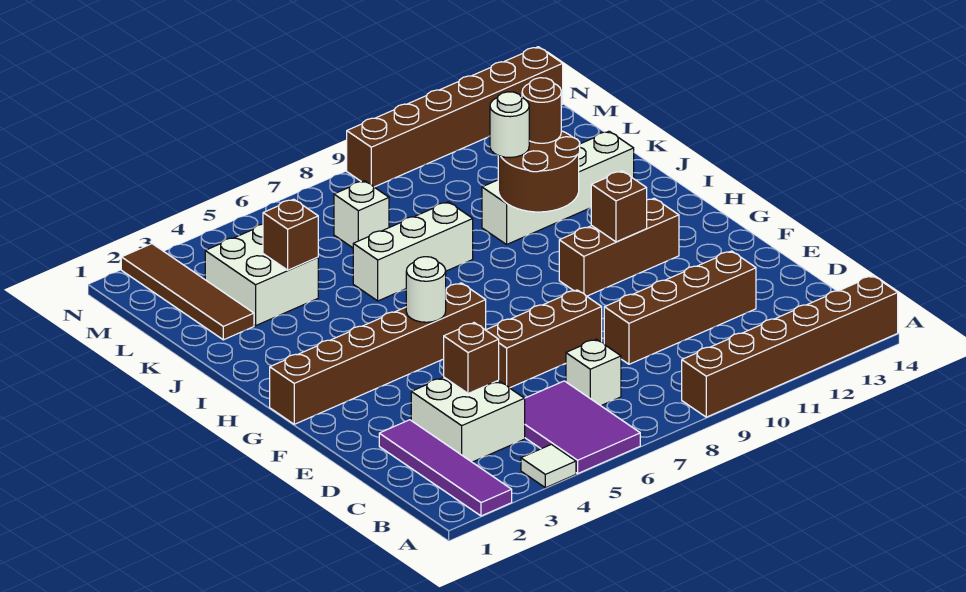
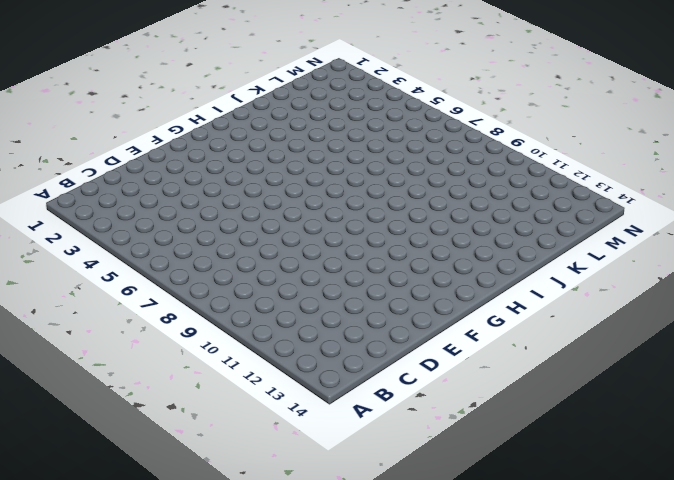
none -> purple 1x4 tile [379,420,512,516]
none -> white 1x1 tile [521,444,576,488]
none -> purple 2x3 tile [525,381,640,474]

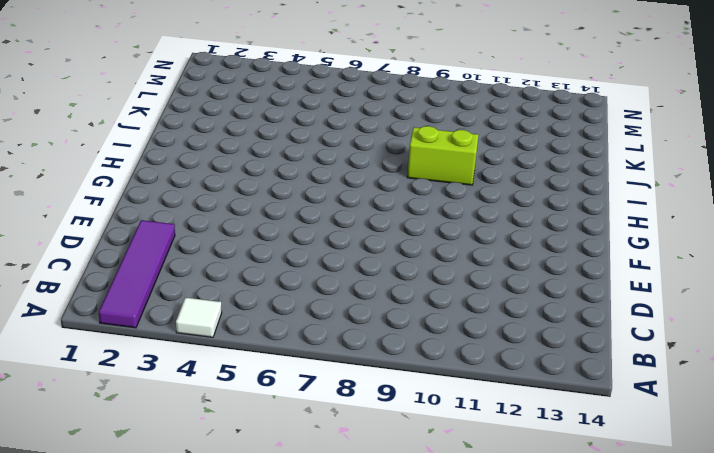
lime 1x2 brick [407,126,478,185] -> none
none -> purple 2x3 tile [525,381,640,474]
none -> brown 1x6 brick [682,276,898,417]
none -> white 2x2 brick [411,377,525,462]

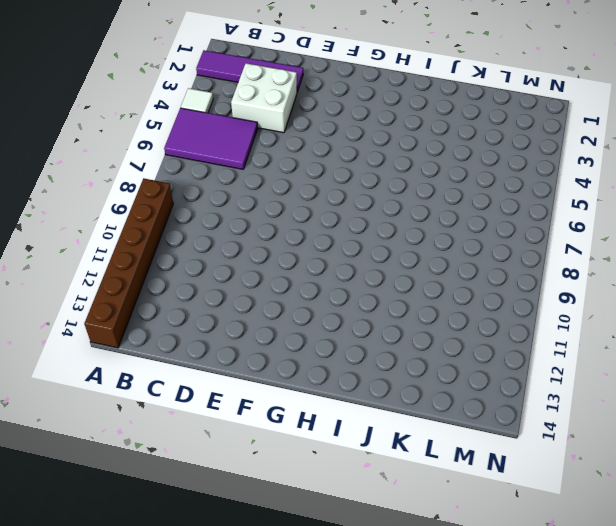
none -> white 1x1 brick [566,339,621,406]
none -> brown 1x4 brick [604,251,756,364]
none -> brown 1x3 brick [486,290,602,388]

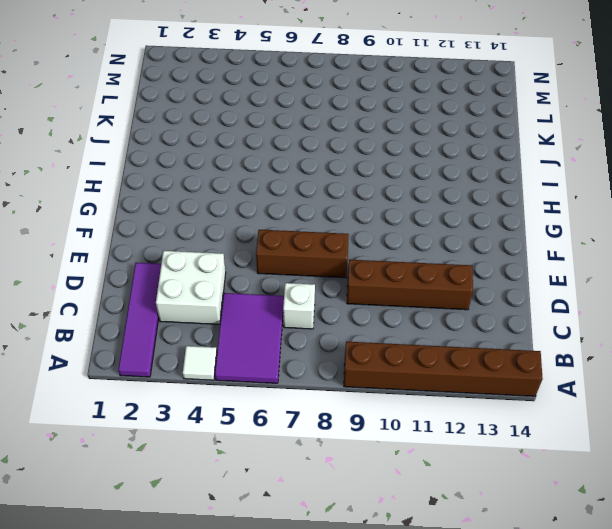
none -> brown 1x6 brick [270,283,486,424]
none -> brown 1x3 brick [559,198,679,296]
none -> white 1x3 brick [353,202,473,301]

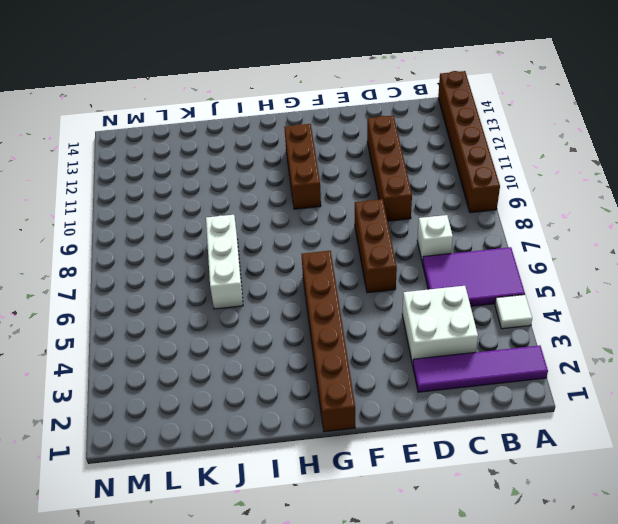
none -> white 1x4 brick [482,131,634,244]
none -> brown 1x4 tile [121,244,254,340]
none -> white 2x2 brick [205,224,318,326]

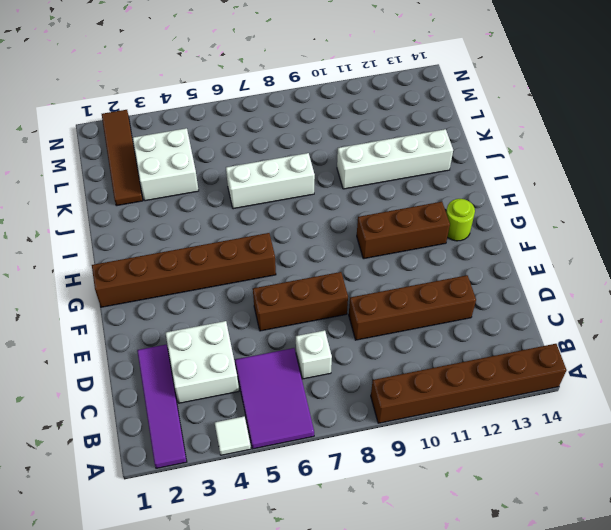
lime 1x1 round brick [446,199,475,241] -> none
none -> white 1x1 brick [334,181,389,248]
none -> brown 1x6 brick [347,47,563,187]
none -> brown 1x1 brick [444,323,499,393]

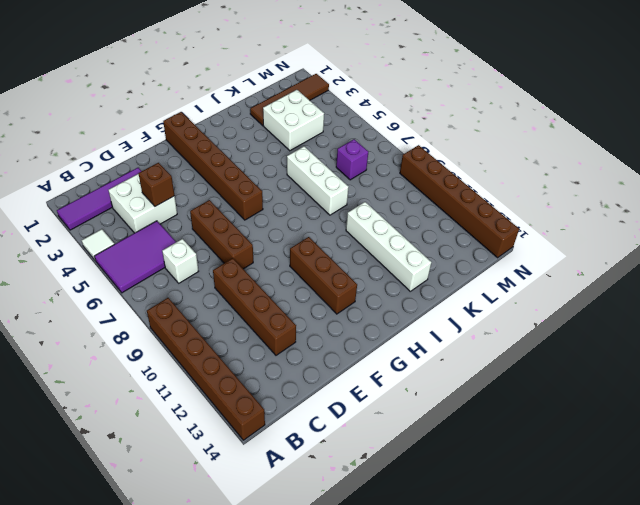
purple 1x1 brick [336,139,368,180] -> white 1x1 brick [334,181,389,248]
none -> white 1x1 round brick [406,257,446,322]
none -> brown 1x1 brick [591,171,647,242]
none -> brown 2x2 round brick [498,131,580,212]

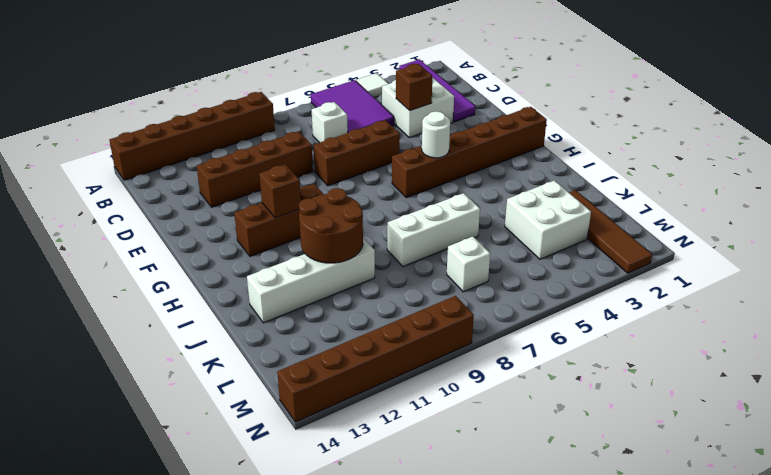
none -> brown 1x1 brick [263,199,318,270]
none -> white 1x1 round brick [490,92,529,158]
none -> brown 1x1 round brick [522,78,561,143]

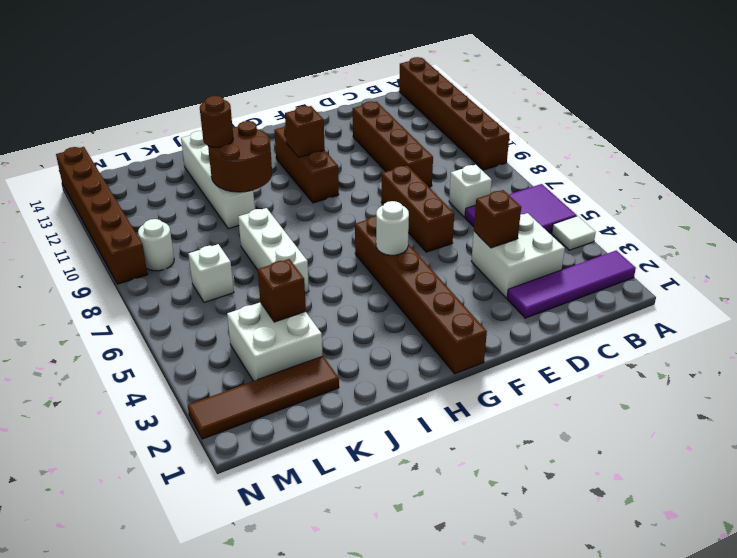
white 1x1 round brick [138,219,174,271] -> white 1x1 round brick moved to [490,92,529,158]

